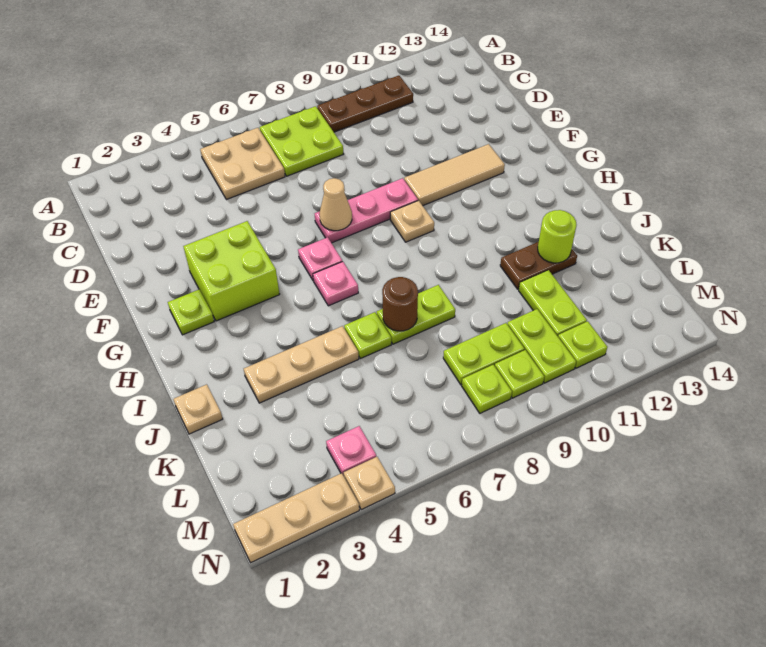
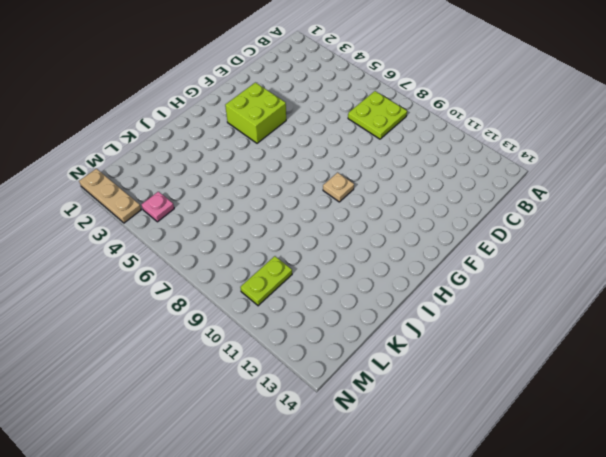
none -> tan 2x2 plate [200,128,285,200]
none -> brown 1x3 plate [317,76,413,132]
none -> pink 1x3 plate [315,178,418,243]

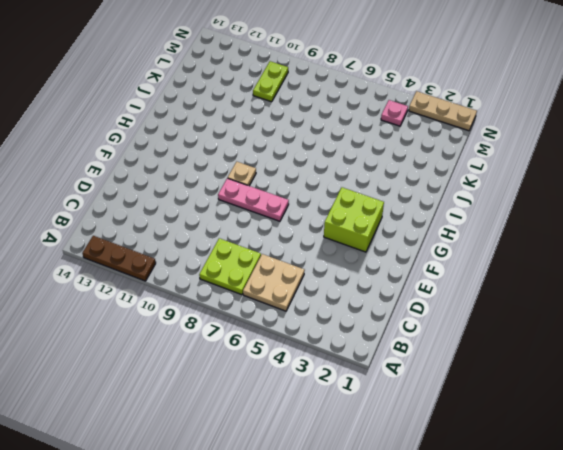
brown 1x3 plate [82,236,156,281] -> brown 1x3 plate moved to [317,76,413,132]
none -> tan 1x3 tile [404,144,505,206]
none -> lime 1x1 plate [168,290,214,335]
none -> pink 1x1 plate [298,237,342,281]

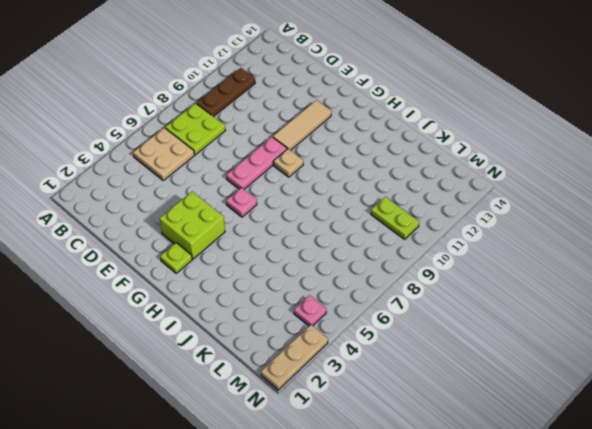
none -> pink 1x1 plate [313,261,358,306]
none -> tan 1x1 plate [173,384,223,434]
none -> tan 1x3 plate [244,326,359,403]

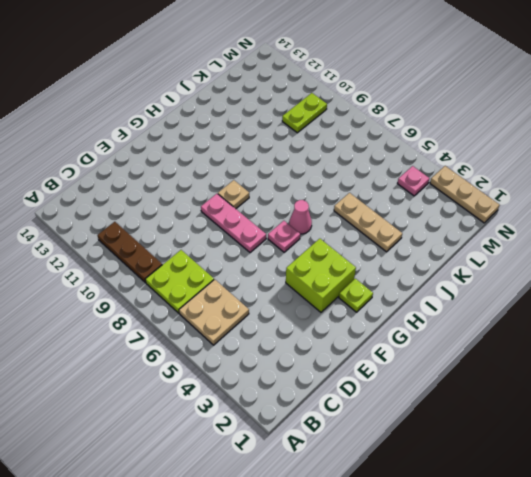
pink 1x1 cone [289,200,312,234] -> pink 1x1 plate [313,261,358,306]
none -> tan 1x3 tile [404,144,505,206]
none -> tan 1x1 plate [173,384,223,434]
none -> lime 1x1 plate [344,312,391,359]

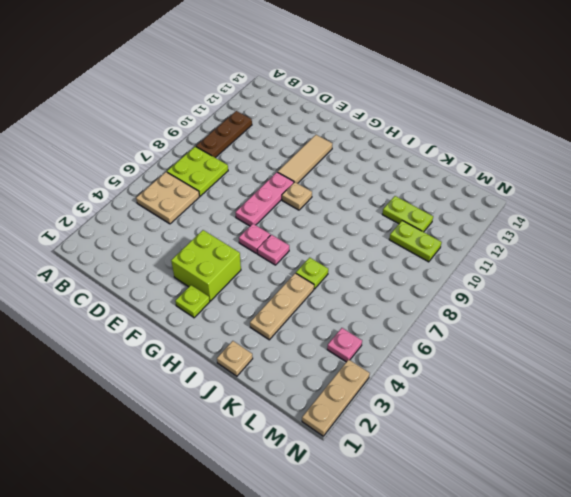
none -> lime 1x2 plate [377,285,455,344]
none -> brown 1x2 plate [500,242,577,289]
none -> lime 1x2 plate [443,323,524,385]

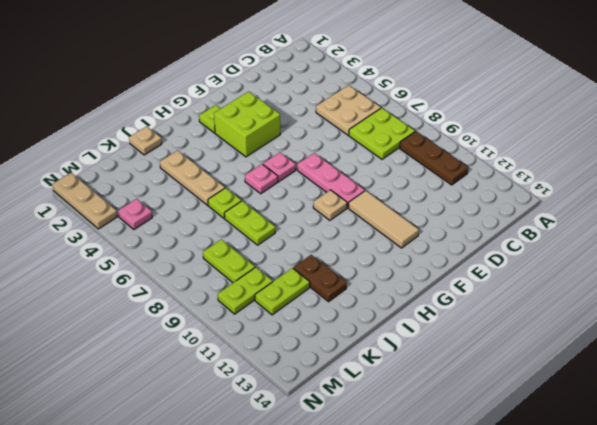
none -> lime 1x1 plate [462,365,512,413]
none -> lime 1x1 plate [495,350,544,398]
none -> lime 1x1 plate [558,321,607,368]

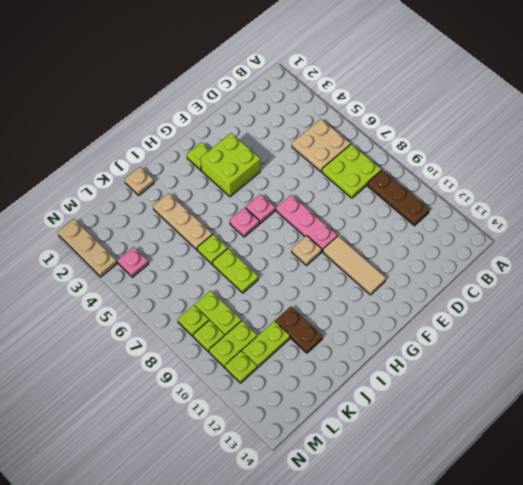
none -> tan 1x1 plate [344,457,395,510]
none -> tan 1x1 cone [320,178,352,231]
none -> brown 1x1 round brick [382,277,418,331]

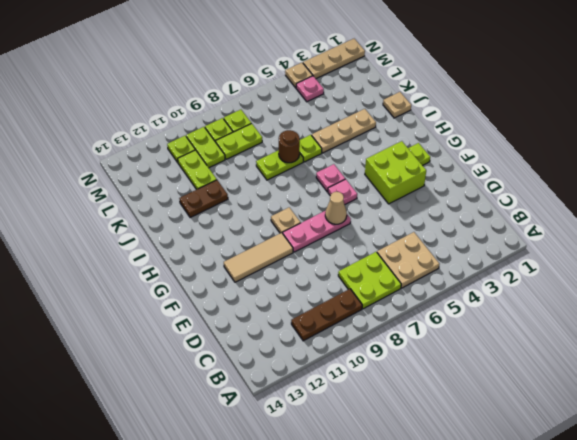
none -> lime 1x1 round brick [538,210,576,263]

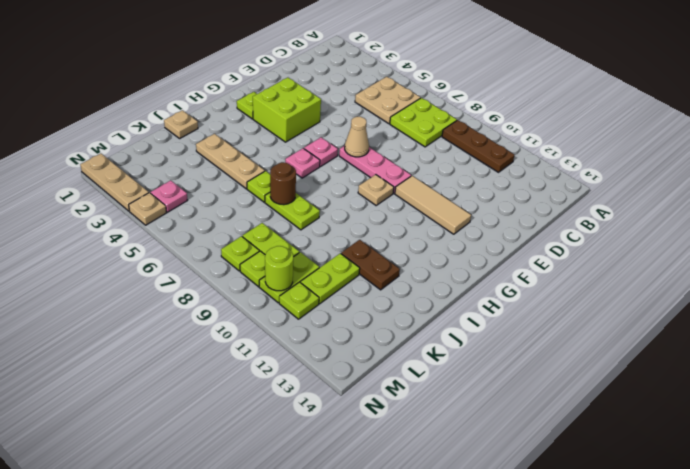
lime 1x1 round brick [265,246,293,291] -> lime 1x1 round brick moved to [538,210,576,263]

